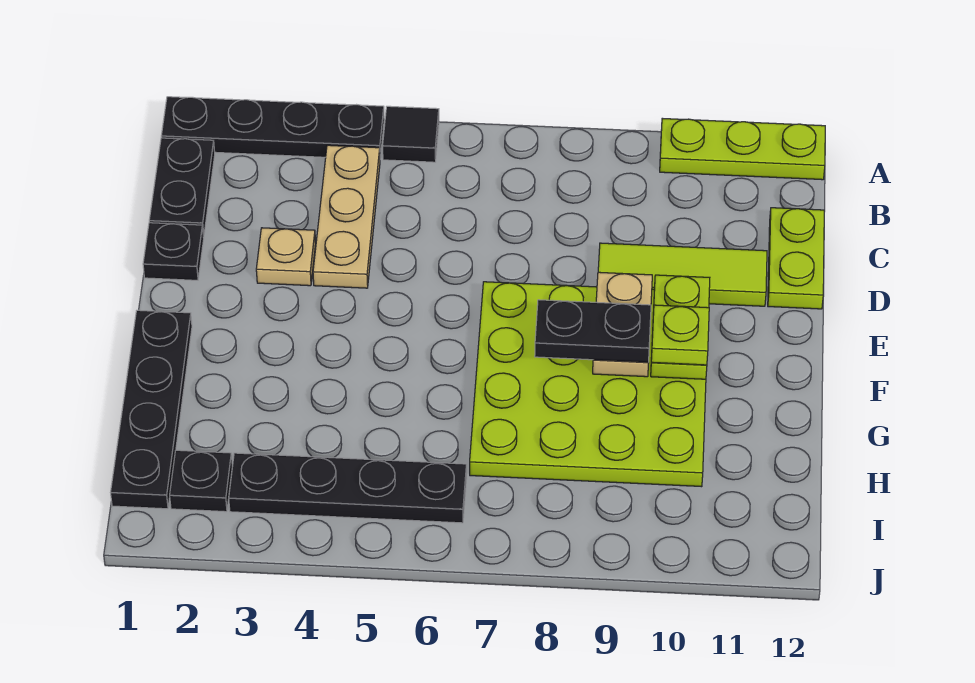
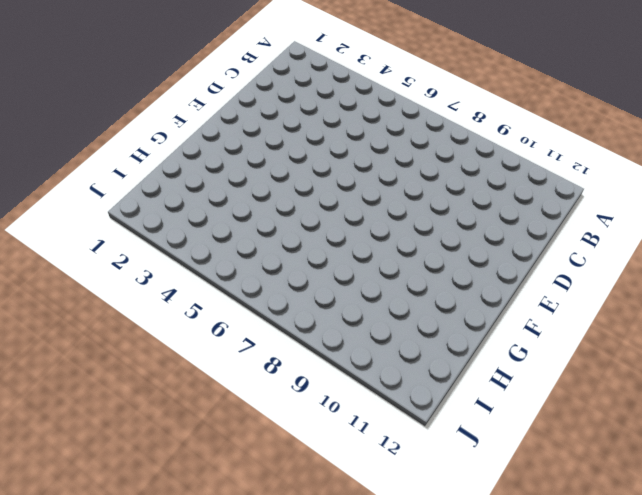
none -> black 1x4 plate [161,97,384,158]
none -> black 1x1 tile [383,106,439,162]
none -> lime 1x3 plate [660,118,825,180]

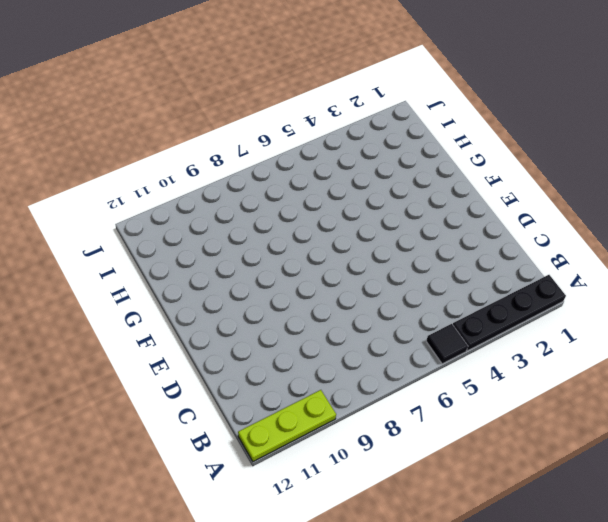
none -> black 1x2 plate [149,138,215,237]
none -> tan 1x3 plate [313,145,380,288]
none -> lime 1x2 plate [768,208,824,309]

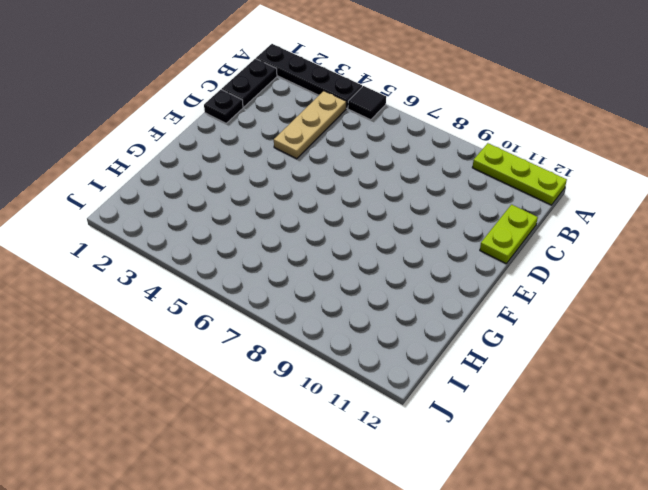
none -> tan 1x1 plate [256,228,316,286]
none -> lime 1x3 tile [598,243,767,306]
none -> lime 4x4 plate [470,282,706,487]

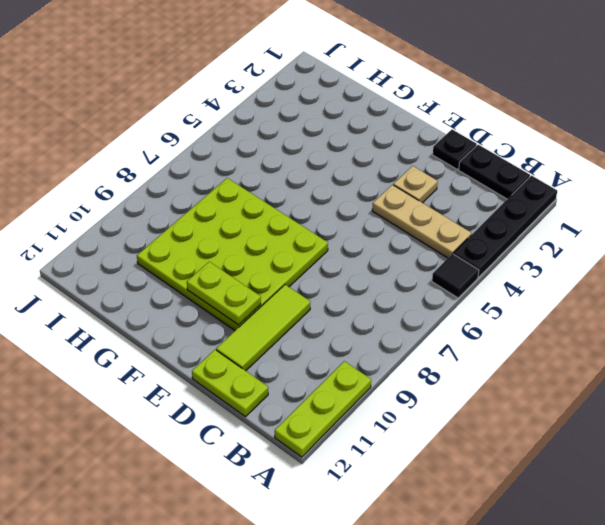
none -> black 1x4 plate [111,310,192,509]
none -> black 1x1 plate [170,450,232,512]
none -> black 1x4 plate [229,453,467,523]

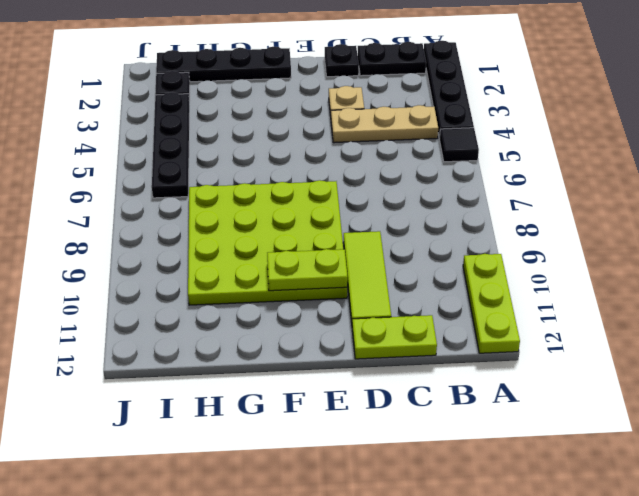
none -> tan 1x2 plate [593,272,652,377]
none -> black 1x2 plate [535,300,651,362]
none -> lime 1x1 plate [651,305,709,365]

